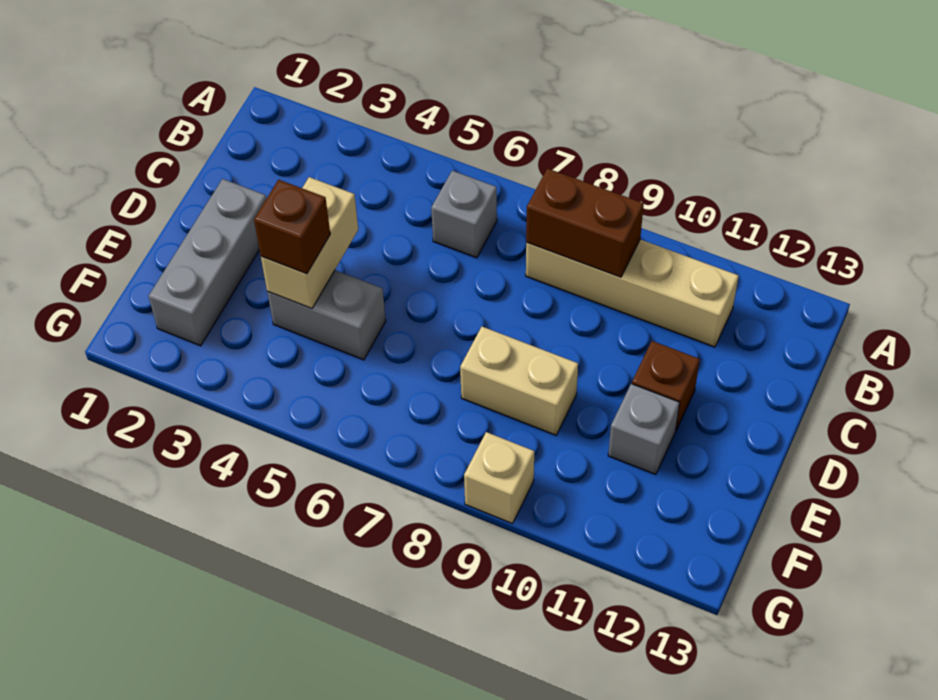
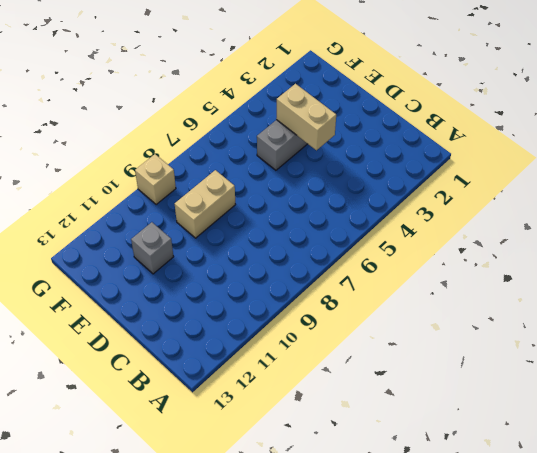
none -> grey 1x1 brick [431,171,497,258]
none -> tan 1x4 brick [526,239,739,347]

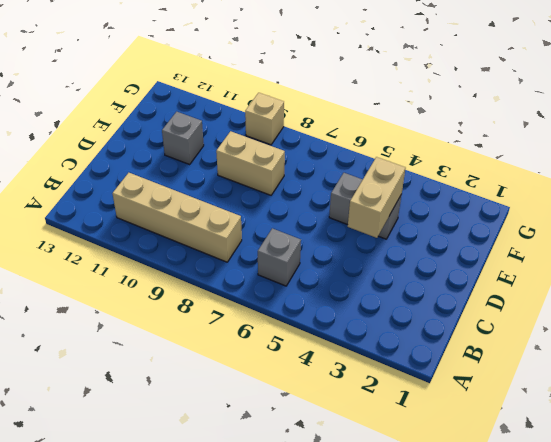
none -> grey 1x3 brick [149,179,266,346]
none -> brown 1x1 brick [632,341,700,430]

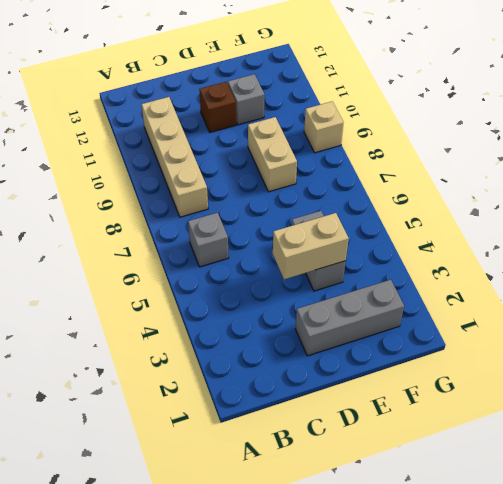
none -> brown 1x2 brick [526,169,644,277]
none -> brown 1x1 brick [254,180,330,274]

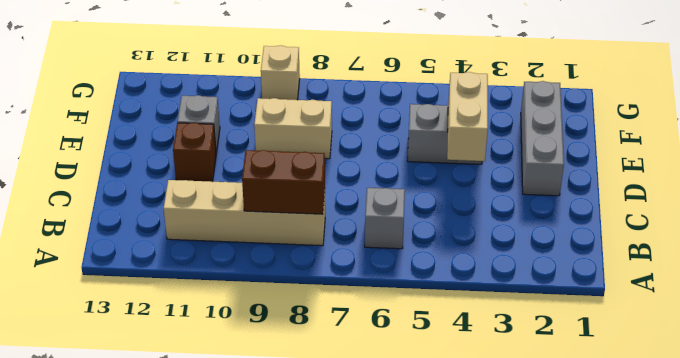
none -> brown 1x1 brick [254,180,330,274]

